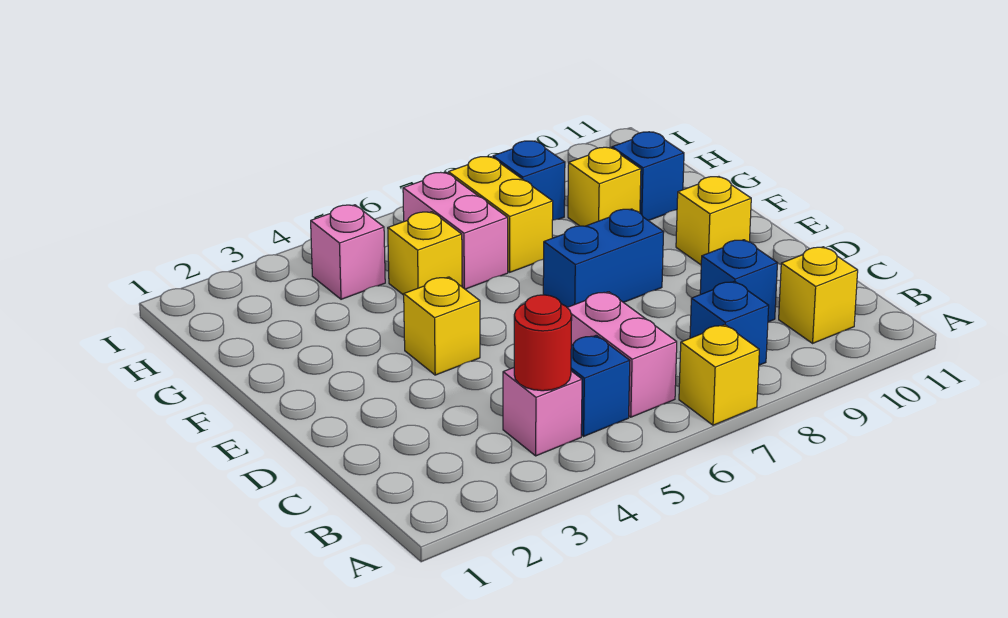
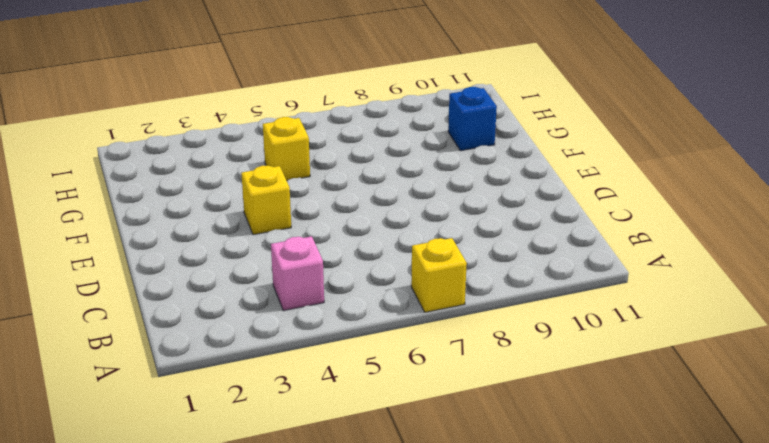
none -> blue 1x1 brick [571,335,630,436]
none -> pink 1x2 brick [567,292,677,417]
none -> blue 1x1 brick [690,281,769,365]

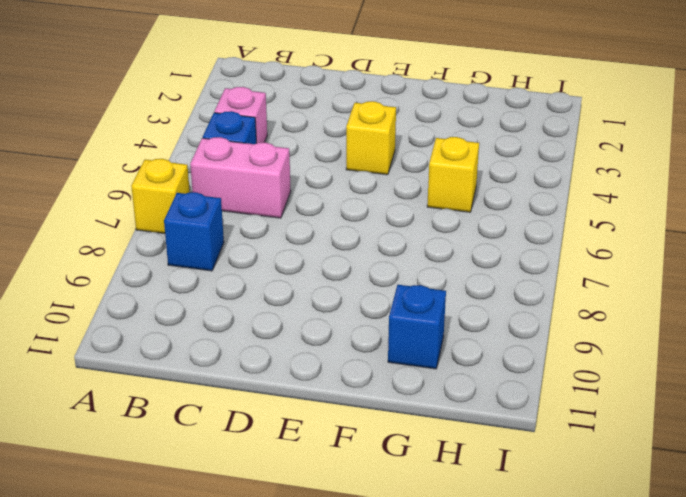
none -> yellow 1x1 brick [779,247,858,343]
none -> blue 1x1 brick [700,240,777,322]
none -> blue 1x2 brick [543,209,664,307]

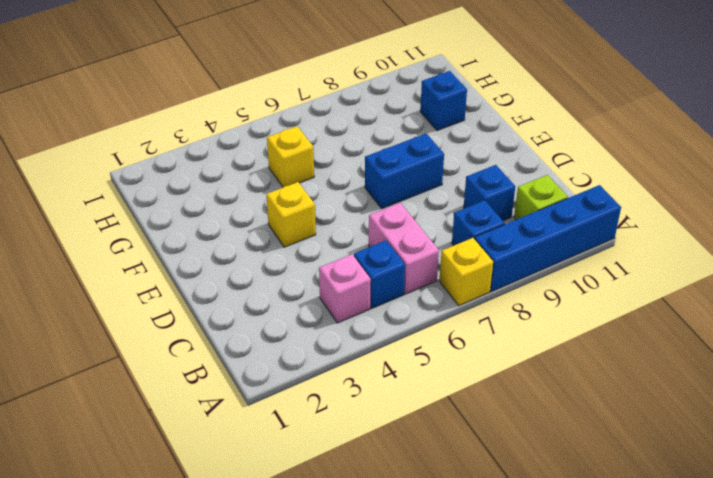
blue 1x4 brick [475,185,621,291] -> none
lime 1x1 brick [514,175,568,220] -> yellow 1x1 brick [779,247,858,343]
none -> yellow 1x1 brick [676,177,751,265]
none -> pink 1x2 brick [403,172,508,289]
none -> yellow 1x2 brick [448,157,553,272]

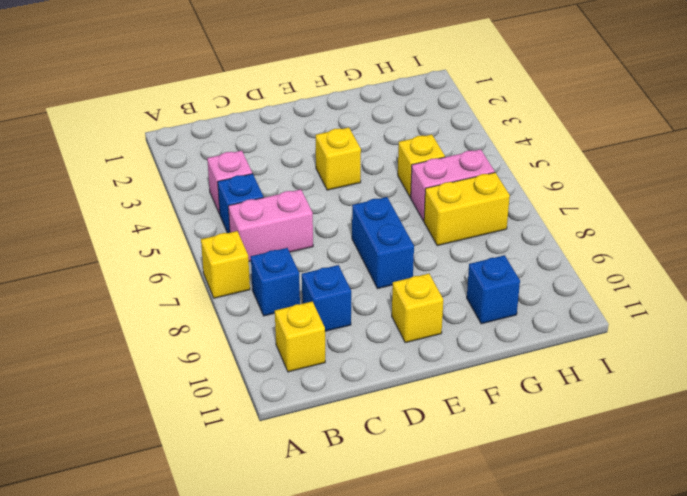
none -> yellow 1x1 brick [568,147,641,226]
none -> pink 1x1 brick [311,205,385,299]
none -> blue 1x1 brick [493,141,565,220]

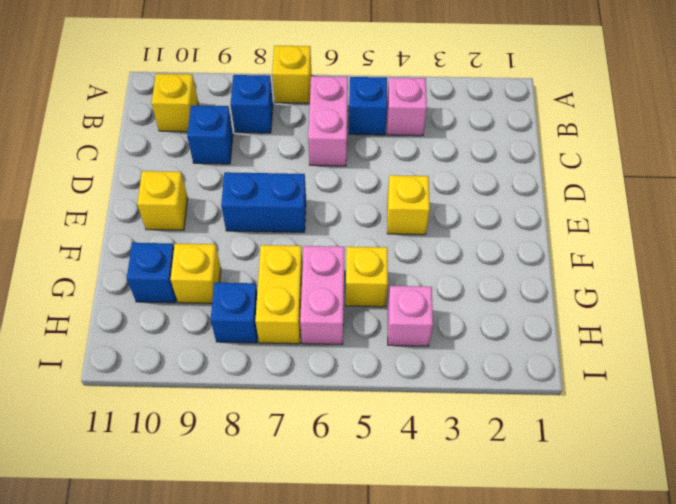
none -> red 1x1 round brick [514,295,572,391]

